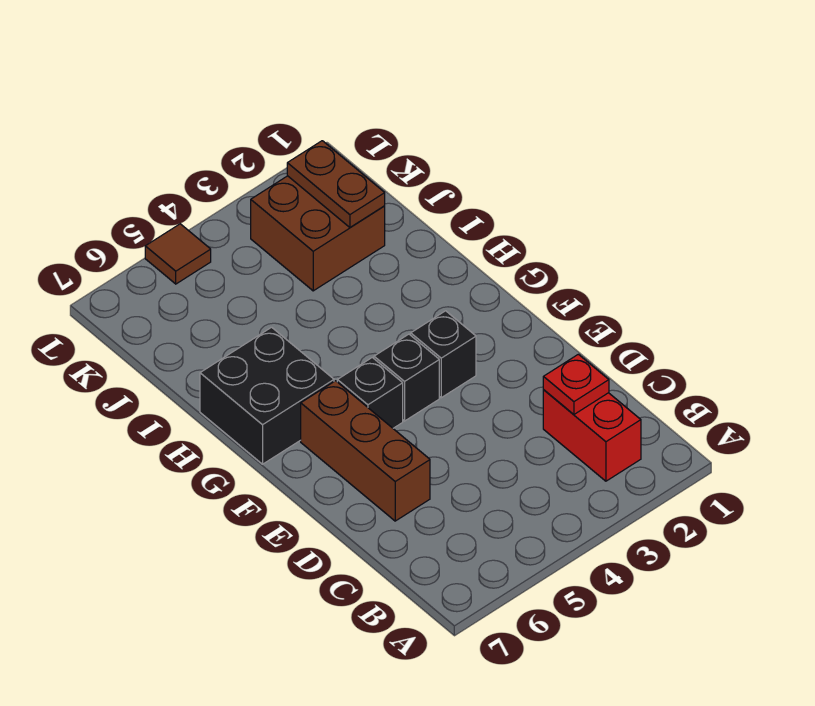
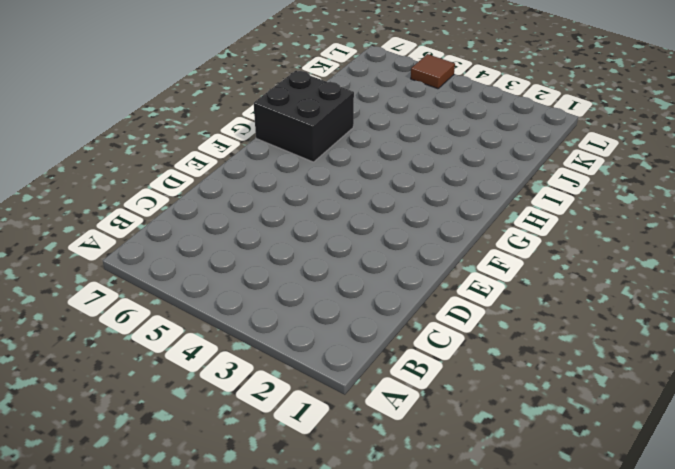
none -> red 1x2 brick [543,390,641,481]
none -> brown 1x3 brick [301,381,430,521]

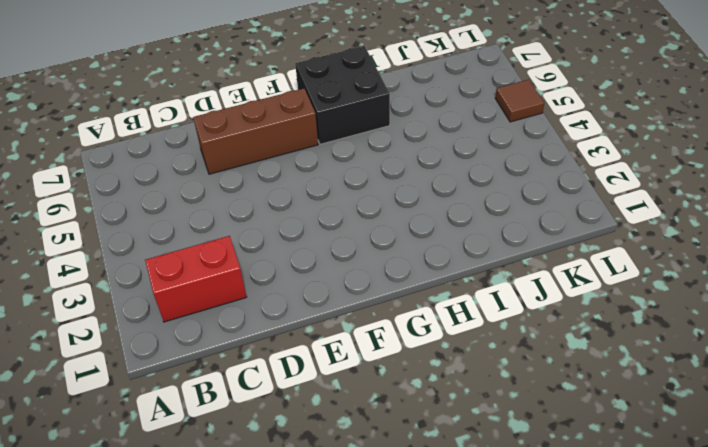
none -> black 1x1 brick [411,311,476,398]
none -> black 1x1 brick [374,334,439,421]

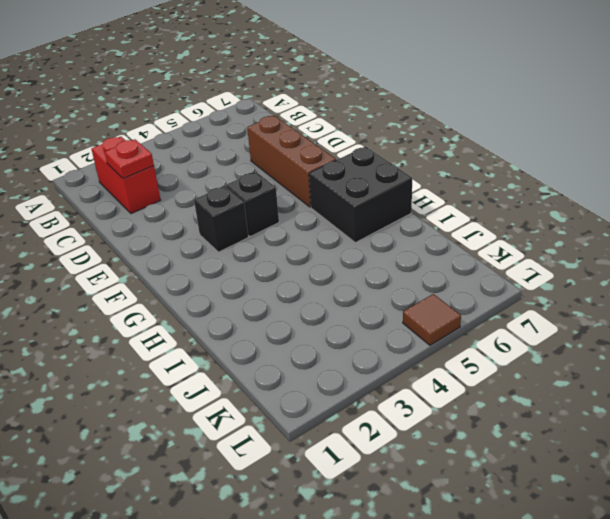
none -> black 1x1 brick [337,357,403,428]
none -> brown 2x2 brick [251,176,385,291]

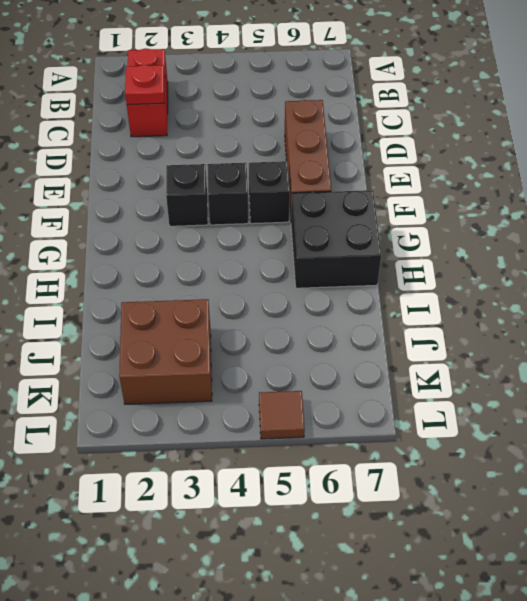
none -> brown 1x2 plate [287,141,385,227]

